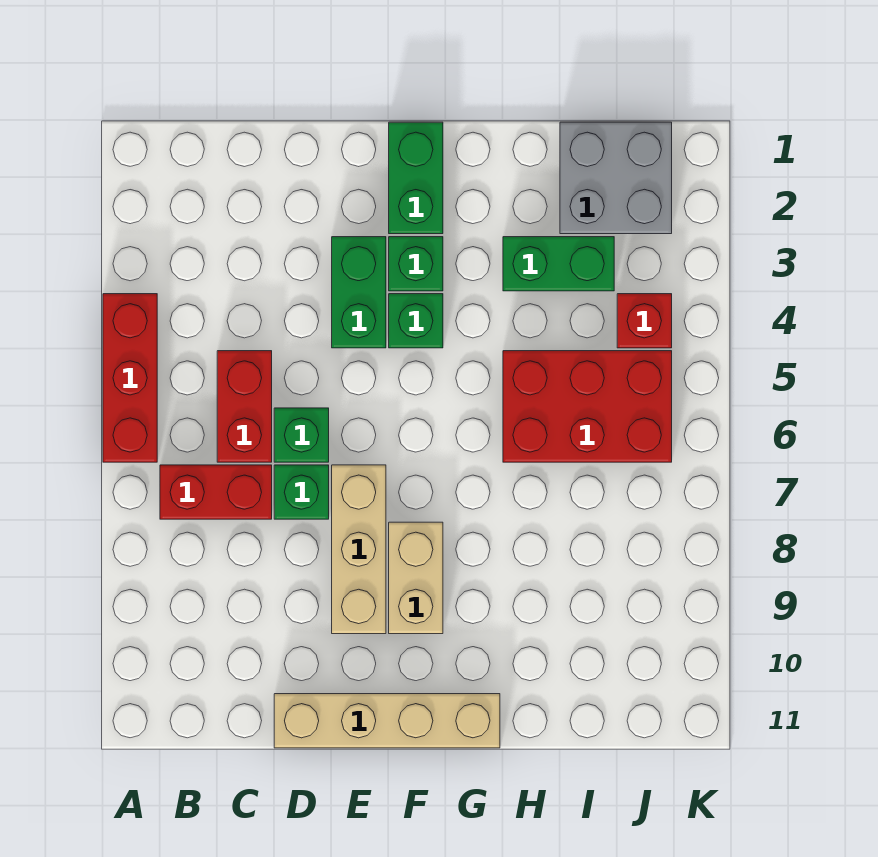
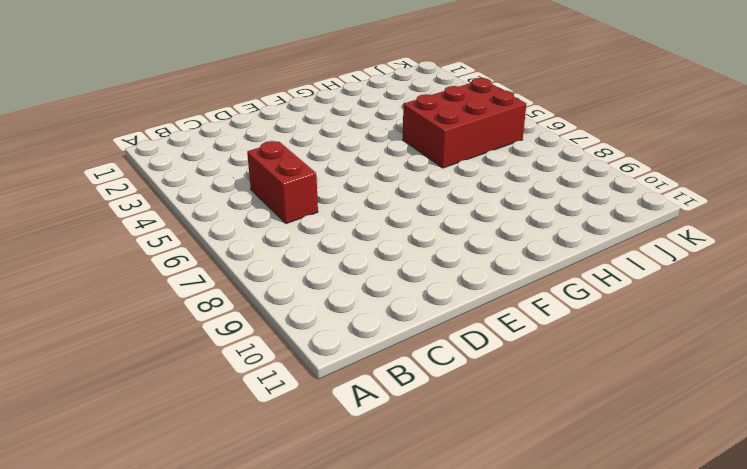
none -> red 1x3 brick [103,294,157,462]
none -> red 1x2 brick [160,465,272,519]
none -> green 1x1 brick [274,408,329,462]

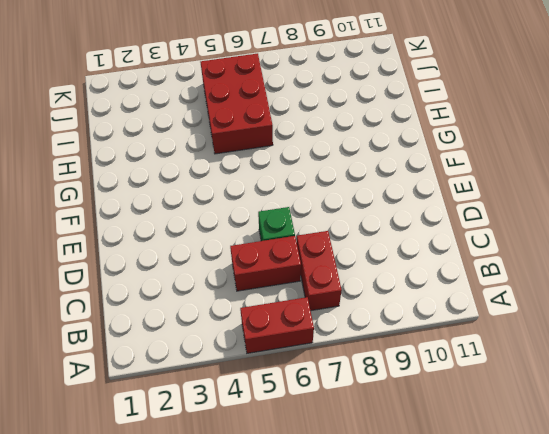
red 1x2 brick [240,297,314,353] -> red 1x3 brick [103,294,157,462]
none -> green 1x1 brick [274,465,329,519]
none -> tan 1x4 brick [274,694,500,748]
none -> green 1x2 brick [332,237,386,348]

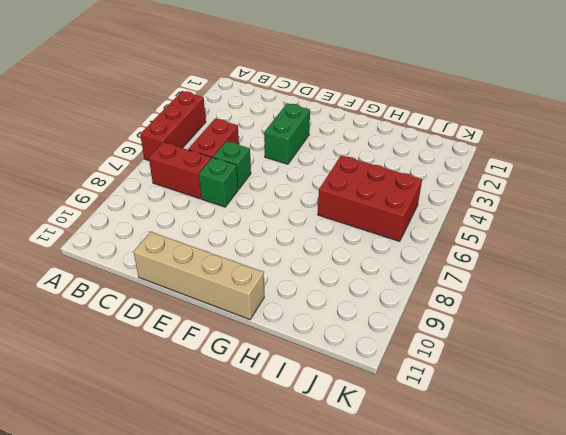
none -> tan 1x3 brick [332,465,386,634]
none -> green 1x2 brick [389,122,443,234]
none -> green 1x1 brick [389,237,443,291]

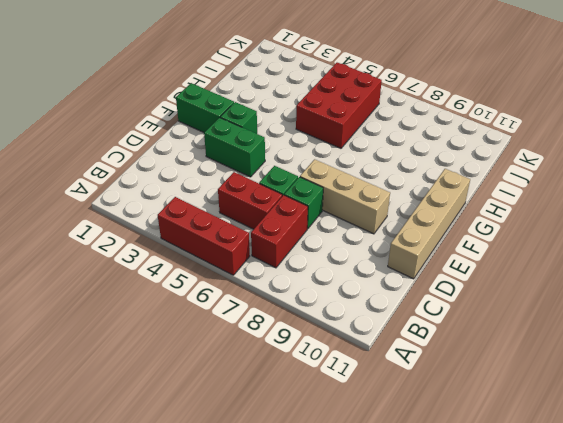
none -> green 1x1 brick [389,294,443,348]
none -> tan 1x2 brick [389,522,443,634]
none -> green 1x2 brick [503,237,614,291]

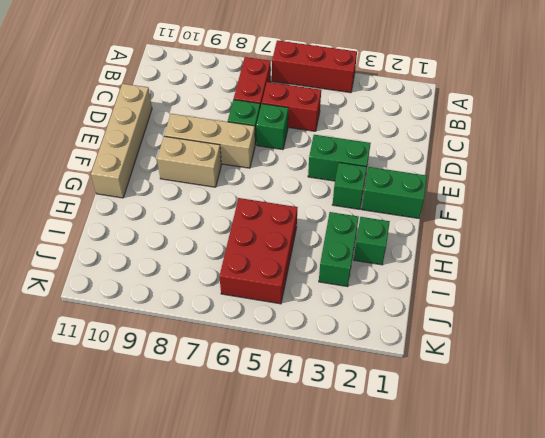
green 1x1 brick [354,217,390,265] -> green 1x1 brick moved to [389,294,443,348]
none -> grey 2x2 brick [560,122,672,234]
none -> red 1x1 brick [617,294,672,348]

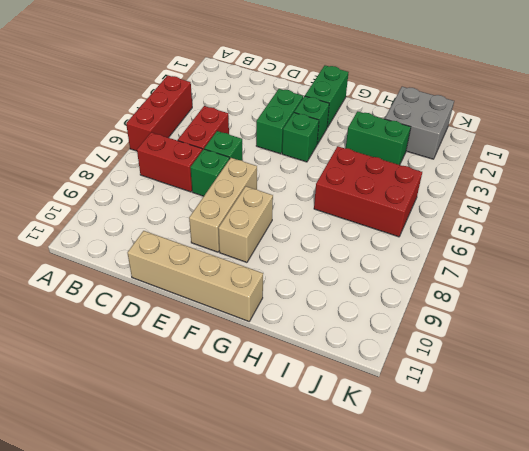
none -> red 1x1 brick [617,294,672,348]

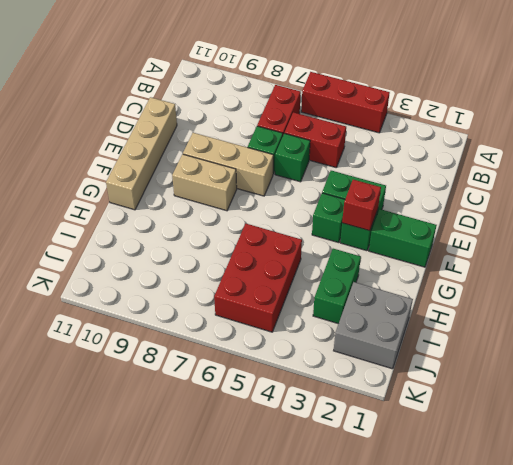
red 1x1 brick [342,180,381,231] -> red 1x1 brick moved to [617,294,672,348]

